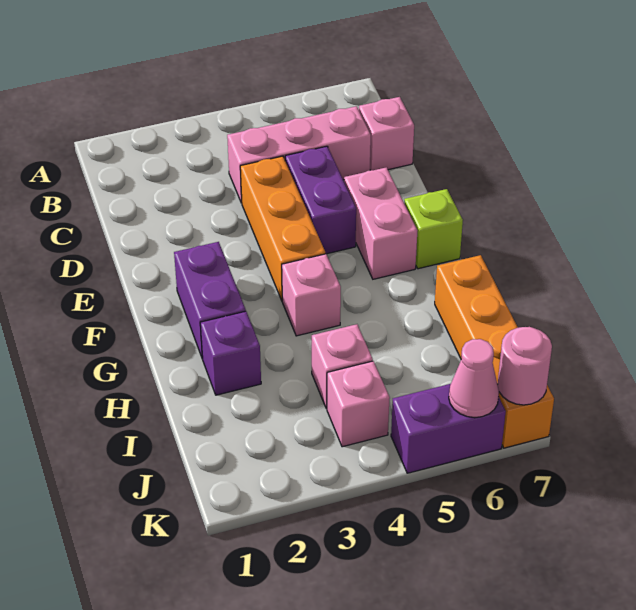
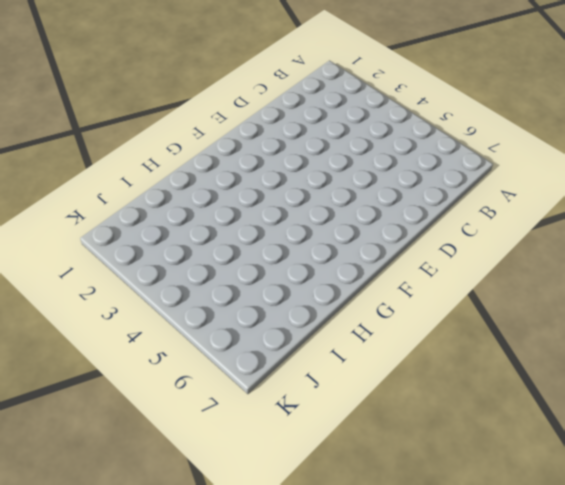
none -> pink 1x3 brick [227,106,371,203]
none -> pink 1x1 brick [359,97,414,170]
none -> orange 1x3 brick [240,156,325,300]

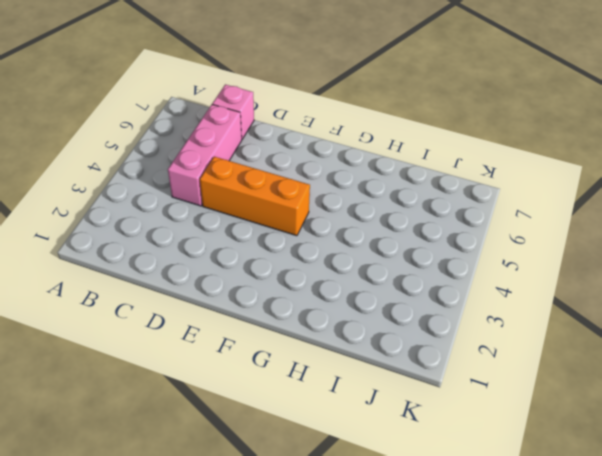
none -> purple 1x2 brick [285,146,356,254]
none -> pink 1x2 brick [344,167,417,279]
none -> purple 1x2 brick [174,242,246,359]

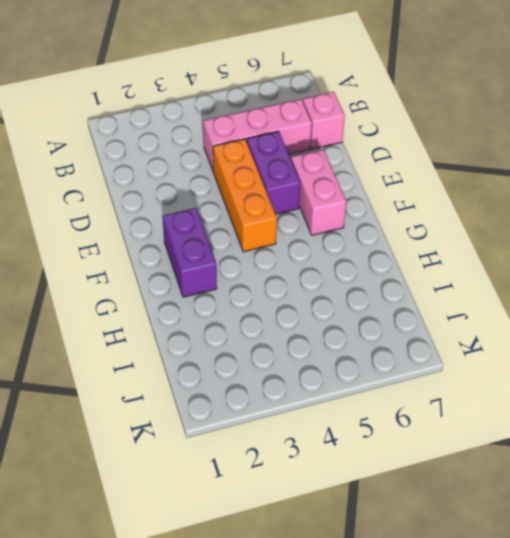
none -> lime 1x1 brick [404,189,463,269]
none -> pink 1x1 brick [282,254,341,336]
none -> purple 1x1 brick [200,311,261,395]

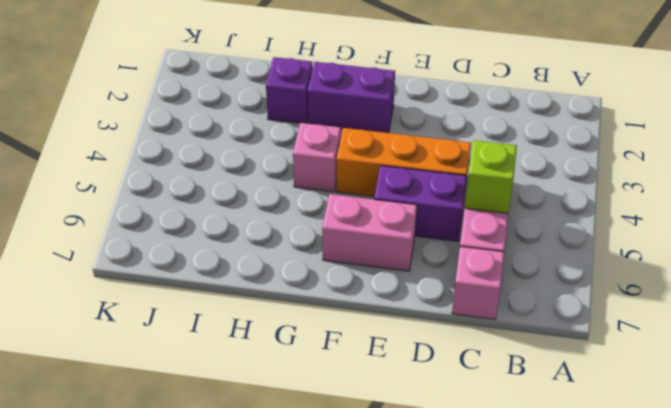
lime 1x1 brick [465,140,517,214] -> lime 1x1 brick moved to [404,189,463,269]
none -> orange 1x4 brick [435,255,554,448]
none -> pink 1x1 brick [312,324,373,409]
none -> pink 1x1 brick [327,361,390,447]

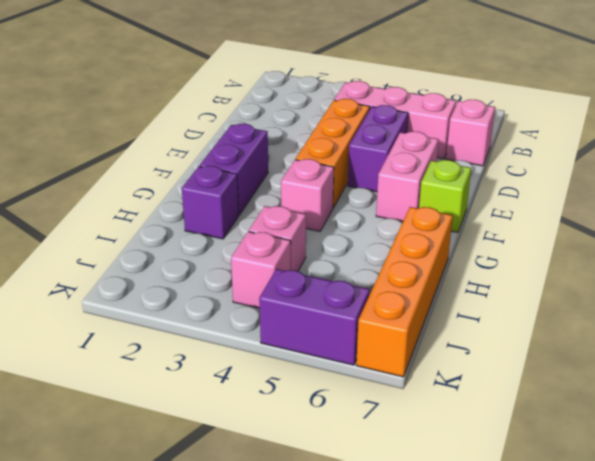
none -> pink 1x1 cone [449,339,499,418]
none -> pink 1x1 round brick [498,327,552,405]

